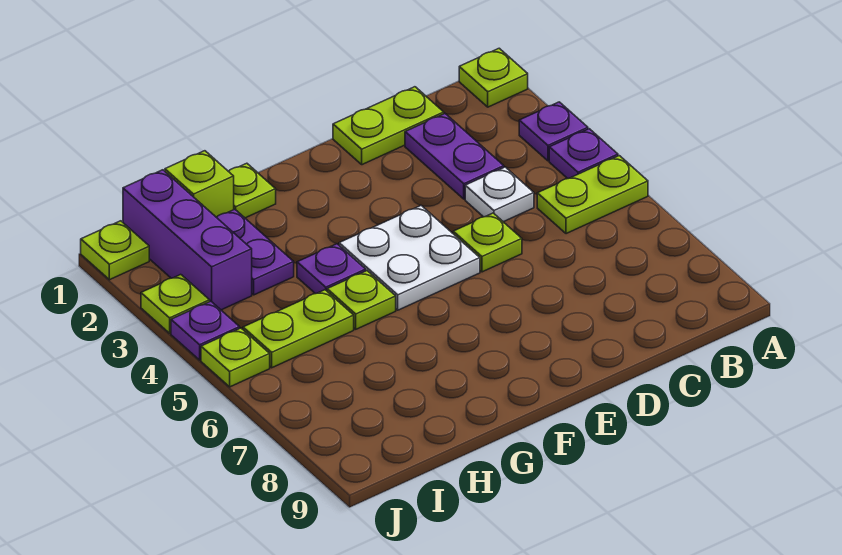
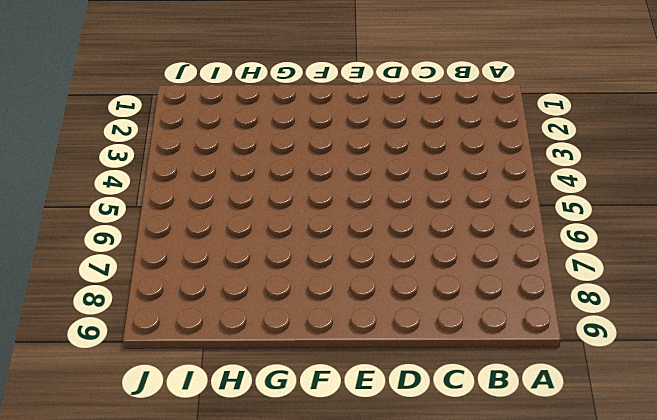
none -> lime 1x1 plate [459,48,528,107]
none -> purple 1x1 plate [519,102,588,161]
none -> purple 1x1 plate [549,129,618,179]

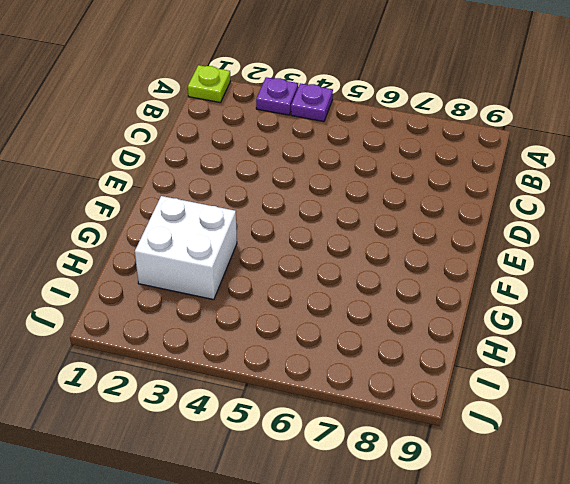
white 2x2 brick [135,196,237,300] -> purple 1x2 plate [217,209,294,295]
none -> lime 1x2 plate [537,156,648,234]
none -> lime 1x2 plate [333,87,444,165]
none -> purple 1x2 plate [405,113,504,199]

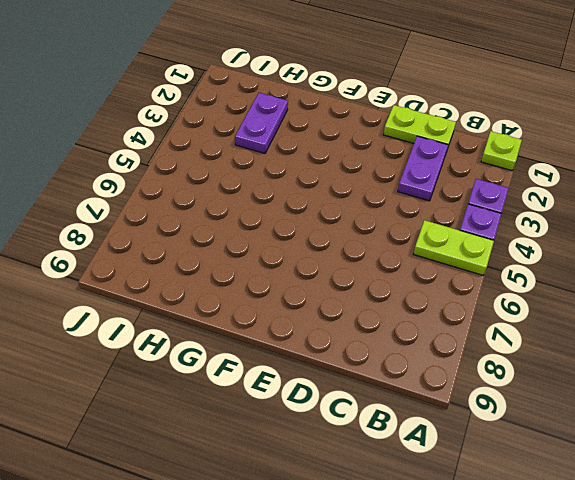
none -> white 1x1 plate [465,167,534,222]
none -> lime 1x1 plate [453,213,522,272]
none -> white 2x2 plate [339,205,480,310]

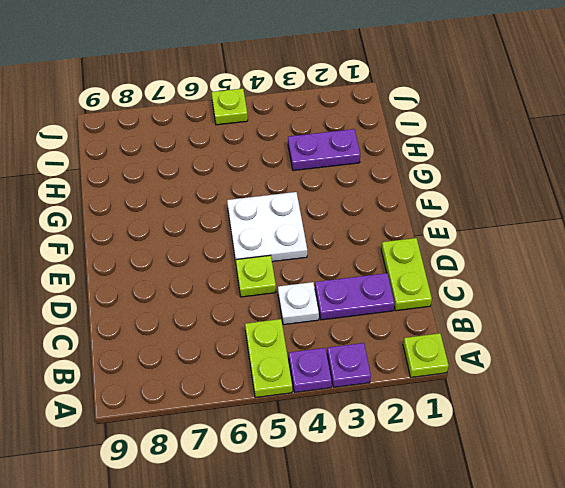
none -> lime 1x1 plate [228,163,276,218]
none -> purple 1x1 plate [297,244,366,294]
none -> lime 1x1 plate [327,271,396,329]

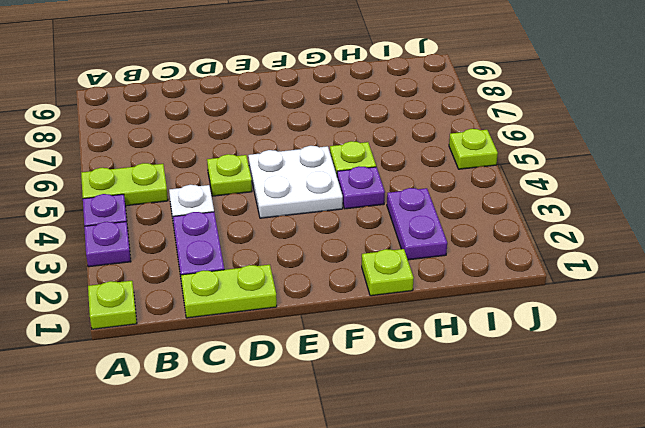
none -> lime 1x1 brick [165,151,234,217]
none -> lime 1x2 plate [243,290,354,368]
none -> purple 1x3 brick [123,170,252,310]

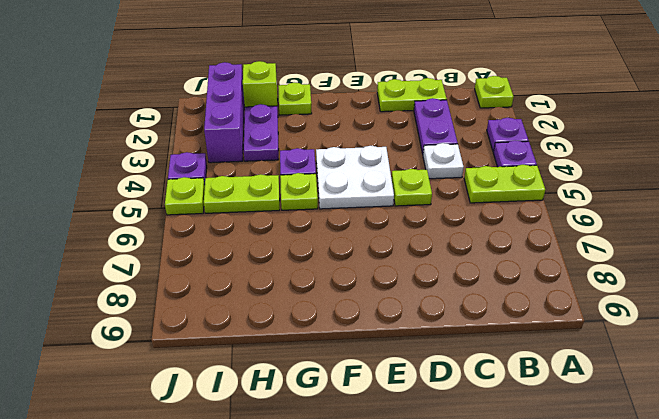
none -> lime 1x1 plate [81,221,149,280]
none -> lime 1x1 plate [141,275,210,333]

